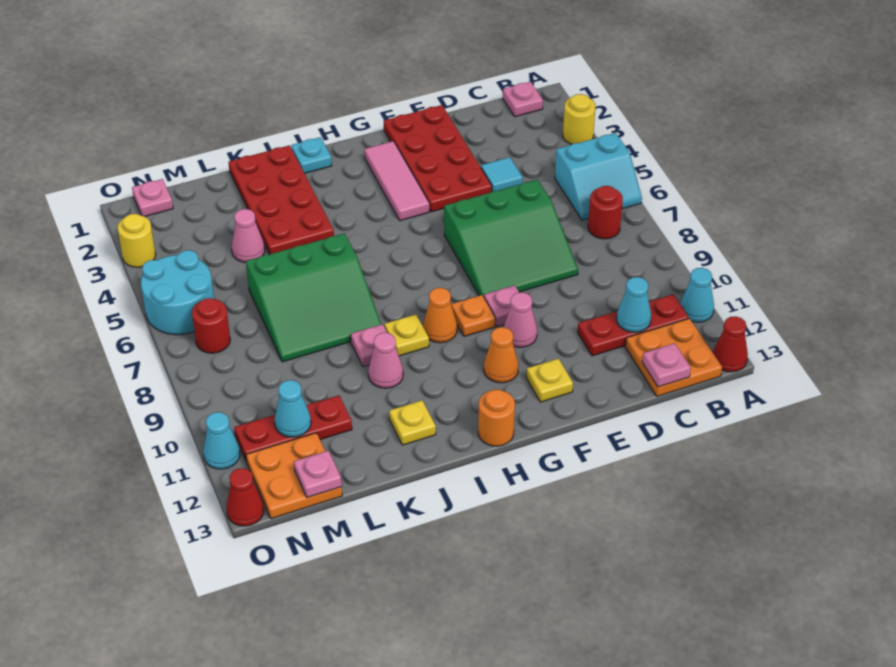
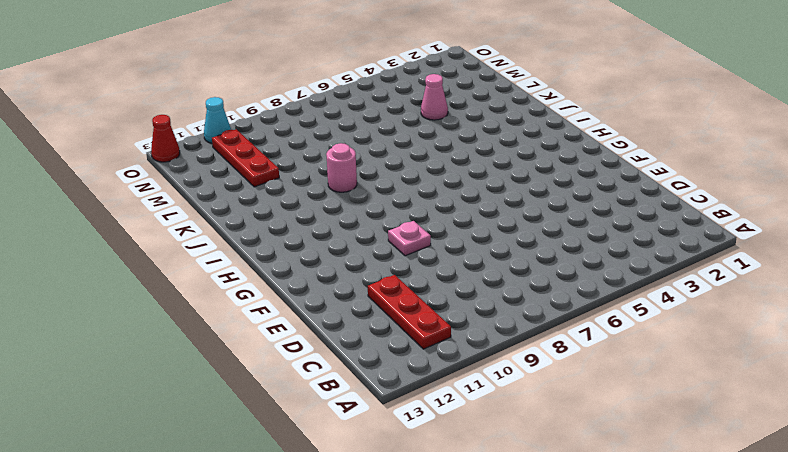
pink 1x1 round brick [326,143,357,192] -> pink 1x1 plate [351,324,387,367]
none -> yellow 1x1 round brick [563,94,596,144]
none -> cyan 2x2 slope [555,133,642,220]
none -> cyan 1x1 cone [680,268,714,322]
none -> red 1x1 cone [713,316,748,372]

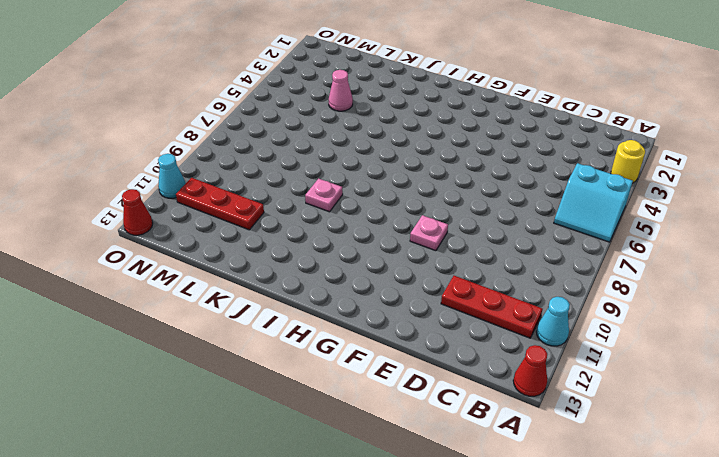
none -> pink 1x1 plate [503,82,543,117]
none -> red 1x1 round brick [588,186,623,239]
none -> orange 2x2 plate [625,318,722,396]
none -> cyan 1x1 tile [481,157,523,192]

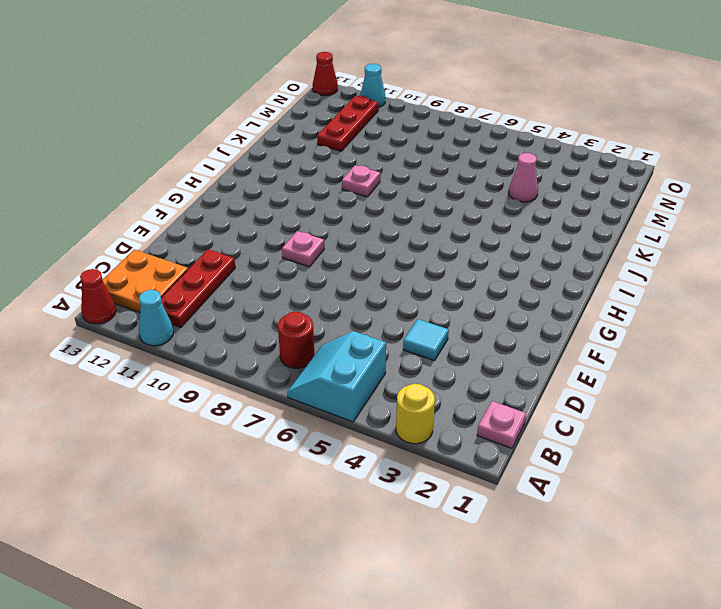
none -> green 3x3 slope [444,180,578,297]
none -> red 2x4 plate [384,105,492,212]
none -> pink 1x1 cone [504,292,537,347]
none -> yellow 1x1 plate [526,359,573,402]

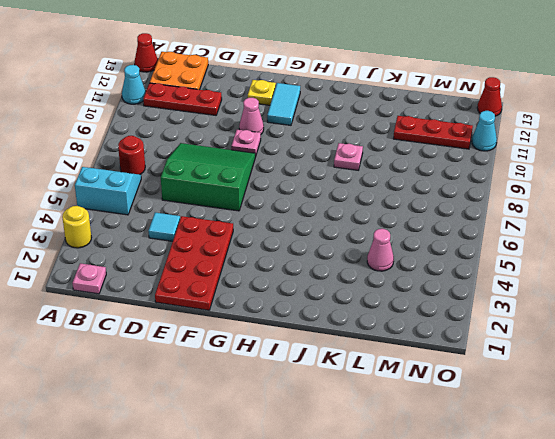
cyan 1x2 tile [267,83,300,125] -> orange 1x1 cone [484,327,519,383]
none -> pink 1x3 tile [364,141,429,221]
none -> orange 1x1 plate [451,295,496,336]
none -> orange 1x1 cone [423,288,457,343]
none -> orange 1x1 round brick [478,390,515,446]

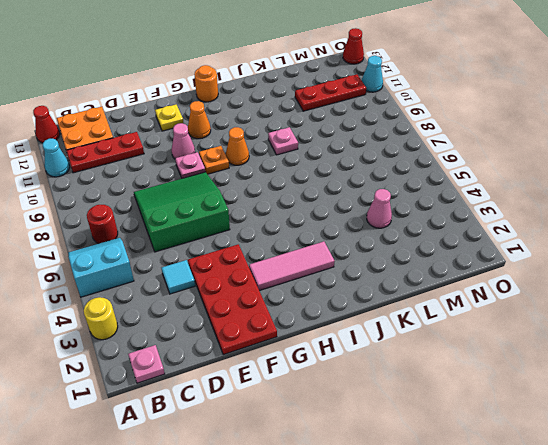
pink 1x3 tile [249,242,335,291] -> pink 1x3 tile turned to [364,141,429,221]
none -> cyan 1x1 plate [291,137,332,173]
none -> yellow 1x1 plate [384,314,429,356]
none -> red 2x4 plate [228,145,334,254]
none -> green 3x3 slope [246,233,381,362]

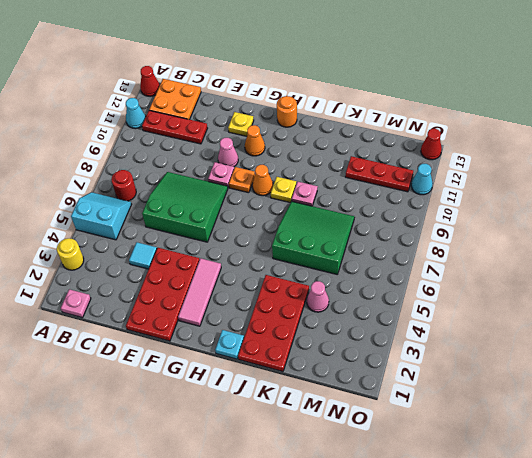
none -> pink 1x1 cone [368,333,403,388]
none -> yellow 1x1 plate [389,400,436,445]
none -> orange 2x2 plate [246,433,342,519]
none -> pink 1x1 plate [132,179,173,216]

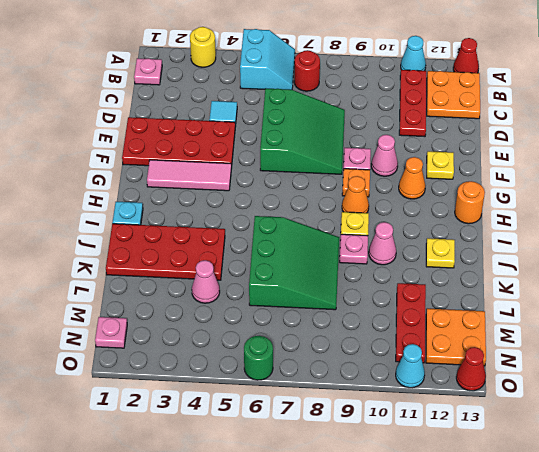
green 1x1 round brick [244,336,273,380] -> cyan 2x2 round brick [141,250,214,335]
none -> red 1x1 round brick [192,298,230,353]
none -> yellow 1x1 round brick [117,214,156,267]
none -> cyan 1x1 cone [617,277,651,332]
none -> pink 1x1 plate [642,343,691,387]

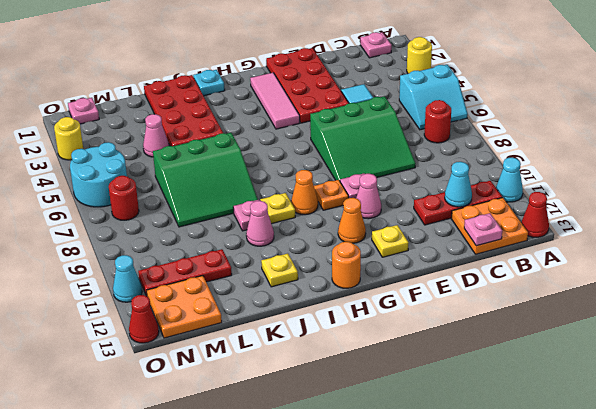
none -> cyan 1x1 cone [275,380,311,437]
none -> pink 1x1 plate [294,451,342,498]

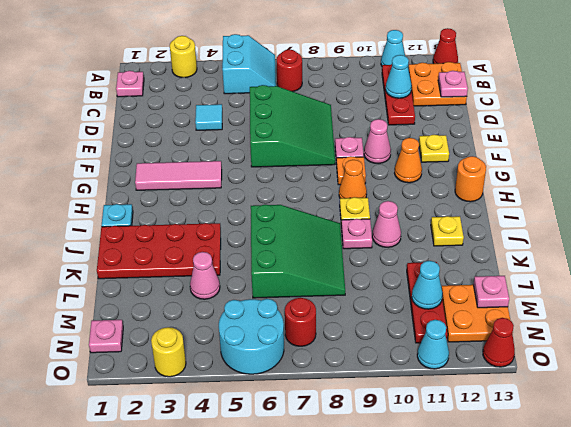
none -> red 2x4 plate [384,105,492,212]

